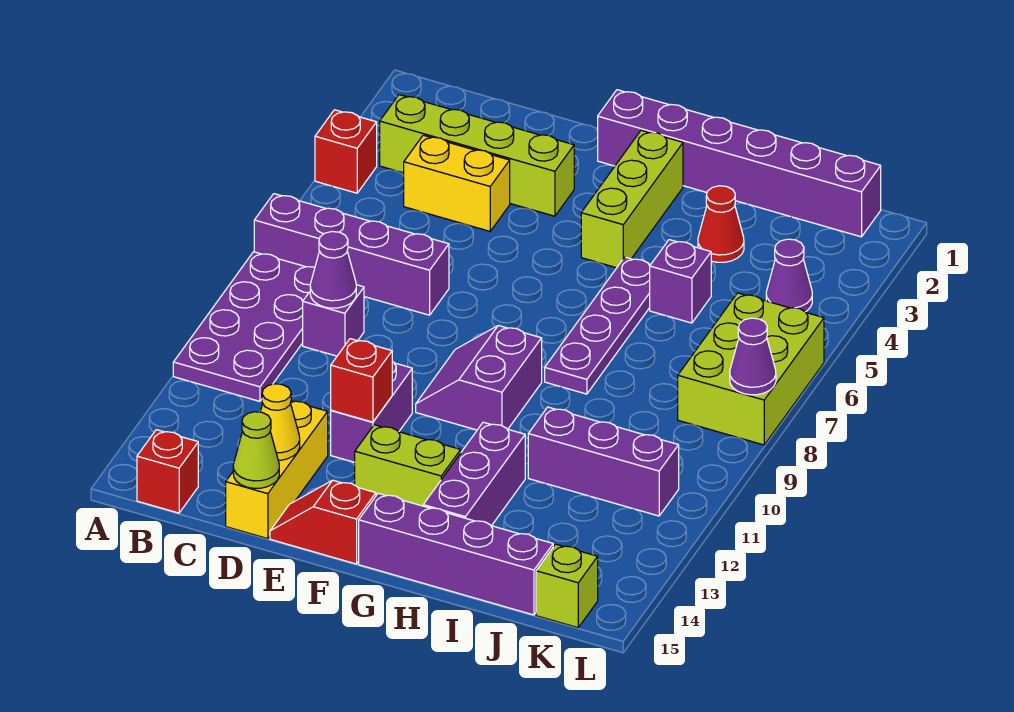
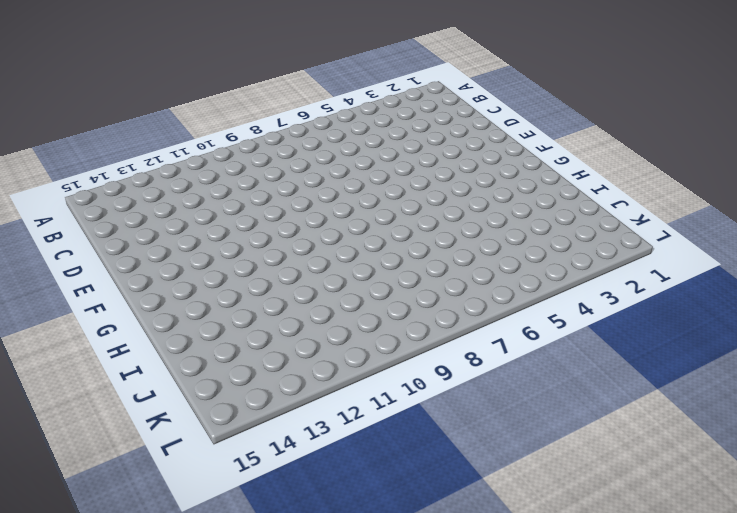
none -> red 1x1 brick [315,110,377,193]
none -> purple 1x4 brick [254,194,449,315]
none -> purple 2x4 plate [173,252,315,401]

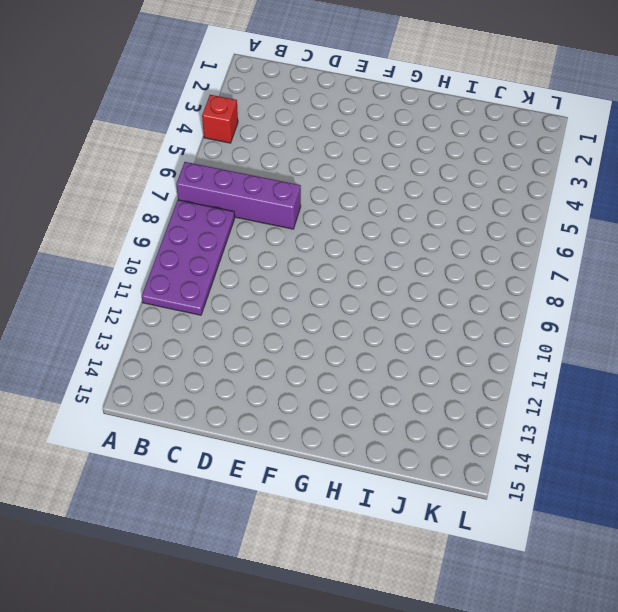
none -> lime 1x4 brick [380,95,574,216]
none -> red 1x1 brick [137,430,198,513]
none -> yellow 1x2 brick [404,135,510,231]

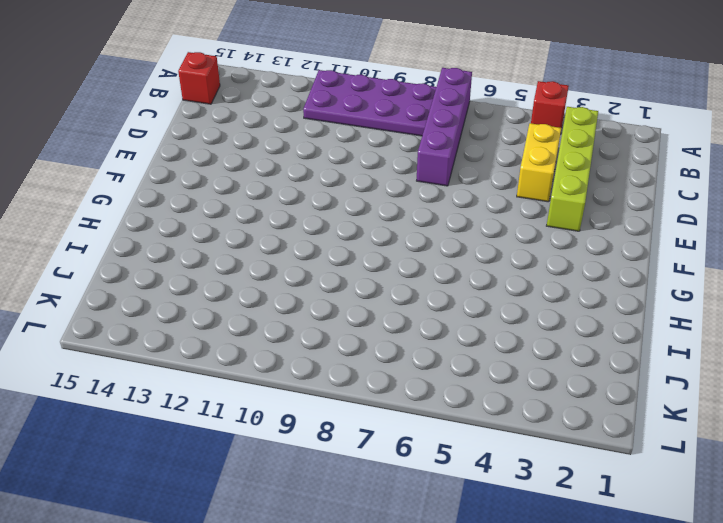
none -> purple 1x1 brick [303,285,364,356]
none -> yellow 1x3 brick [226,401,328,539]
none -> purple 1x2 brick [331,361,412,462]

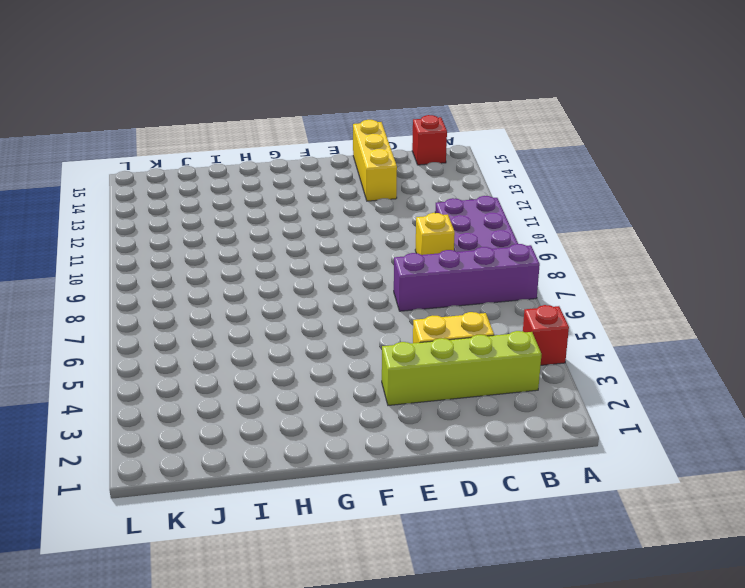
yellow 1x1 brick [415,213,455,255] -> purple 1x1 brick [303,285,364,356]
none -> purple 1x2 brick [331,361,412,462]
none -> red 1x2 slope [270,480,376,564]
none -> purple 1x6 brick [598,90,881,237]

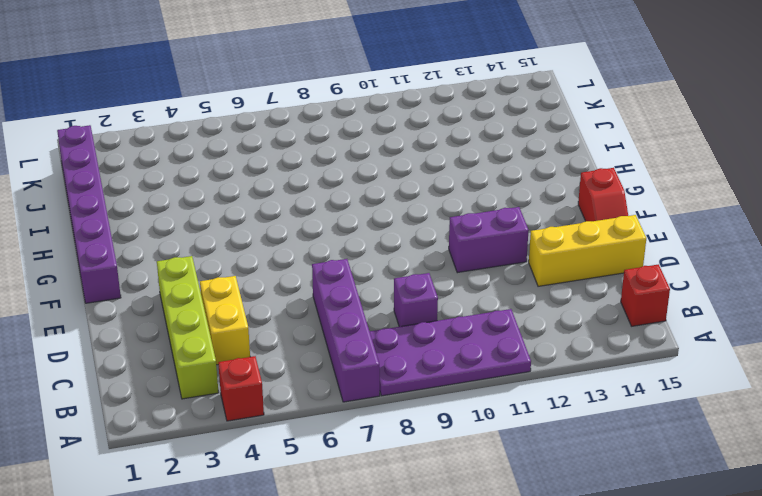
none -> purple 2x2 slope [416,325,542,430]
none -> lime 1x2 brick [355,425,461,506]
none -> lime 1x3 brick [581,130,683,268]

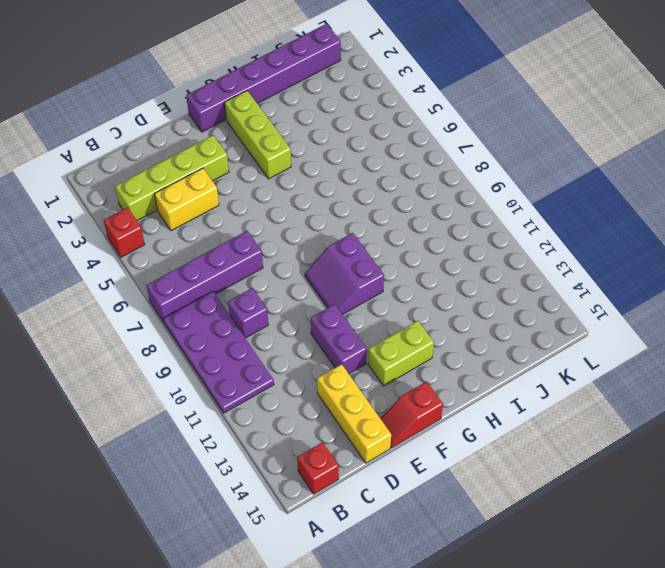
none -> purple 1x4 brick [359,493,553,615]
none -> purple 1x4 plate [545,257,651,394]
none -> purple 1x3 brick [423,422,525,526]

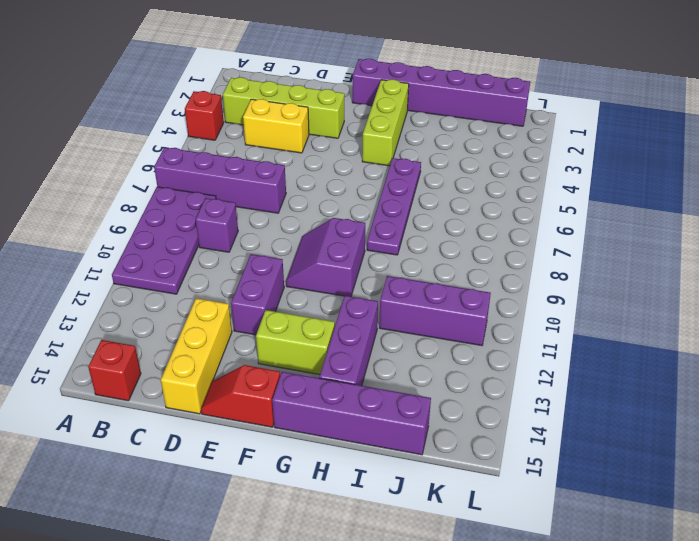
none -> red 1x1 cone [698,186,744,262]
none -> purple 1x1 brick [650,240,711,323]
none -> purple 1x1 cone [766,239,812,312]

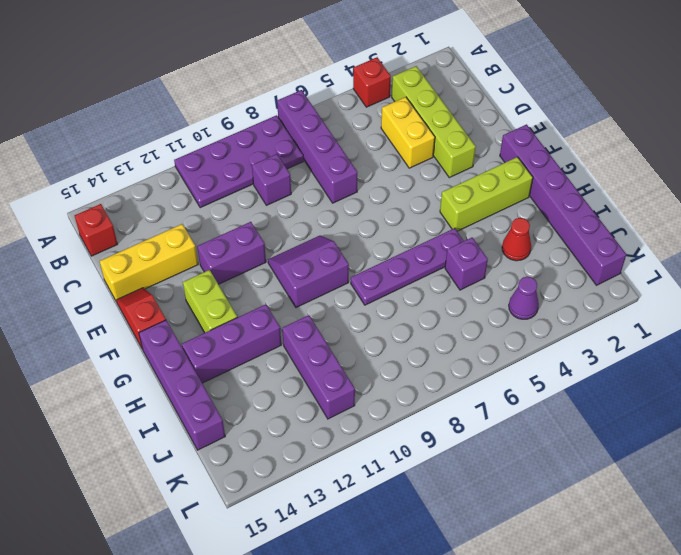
none -> lime 2x3 brick [678,293,824,445]
none -> lime 1x1 brick [536,544,598,628]
none -> purple 1x1 cone [310,232,356,308]

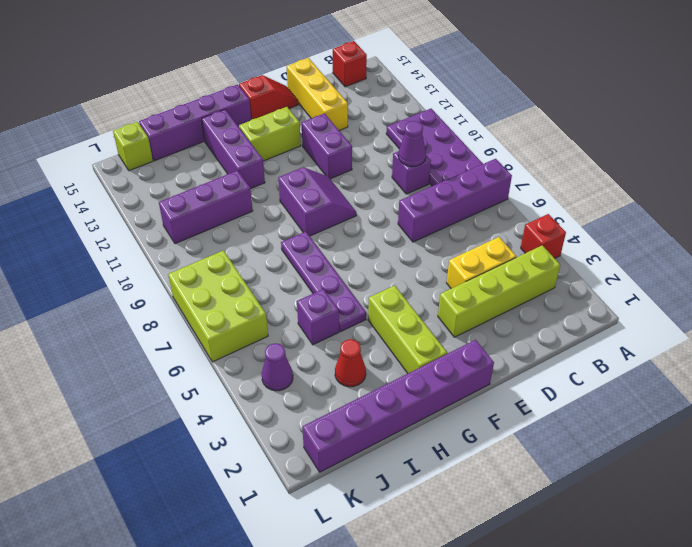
none -> yellow 1x1 cone [260,384,300,460]
none -> lime 1x1 cone [233,412,279,488]
none -> red 1x1 brick [331,339,392,422]

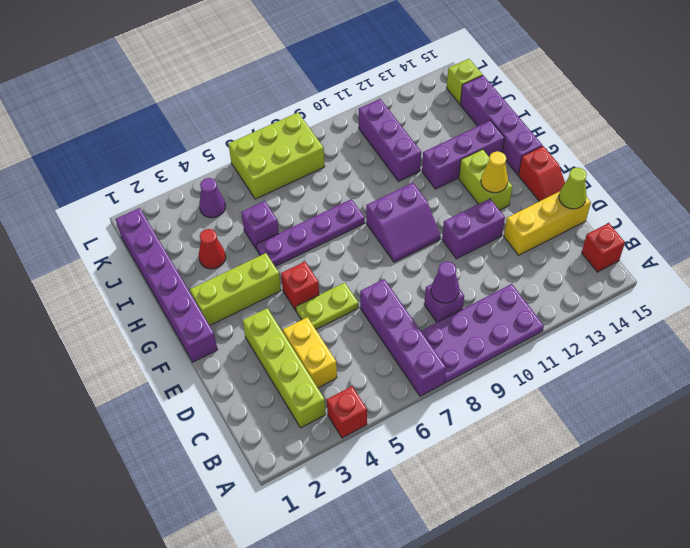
lime 1x2 plate [296,283,359,329] -> none
red 1x1 brick [281,262,319,311] -> red 1x1 brick moved to [331,339,392,422]
yellow 1x1 cone [481,151,508,193] -> yellow 1x1 cone moved to [260,384,300,460]
none -> purple 1x1 cone [730,318,776,395]

